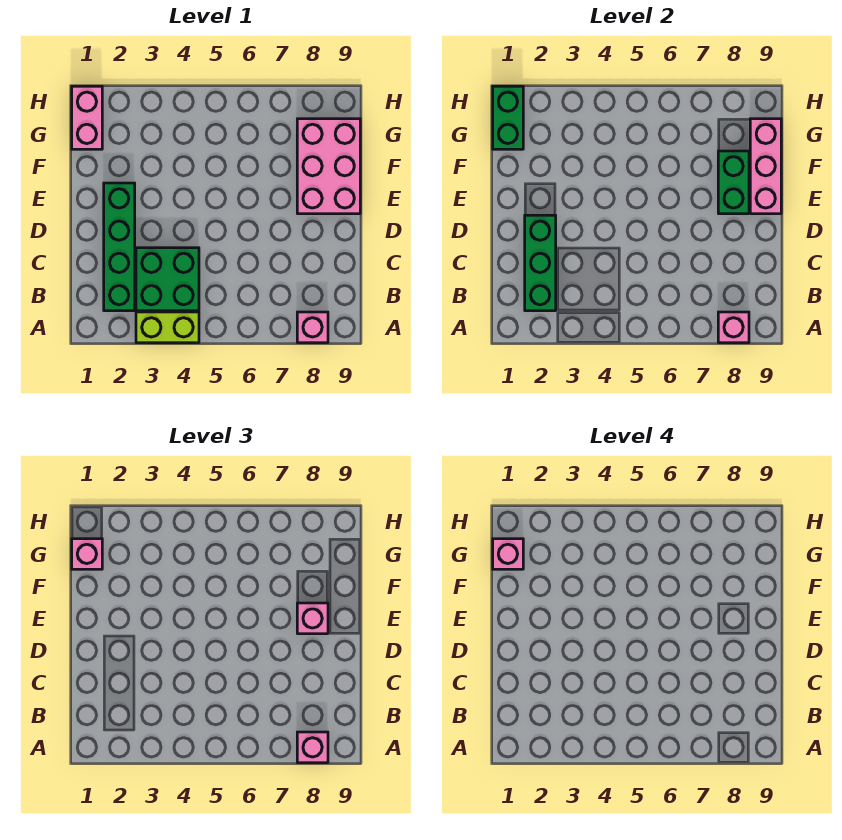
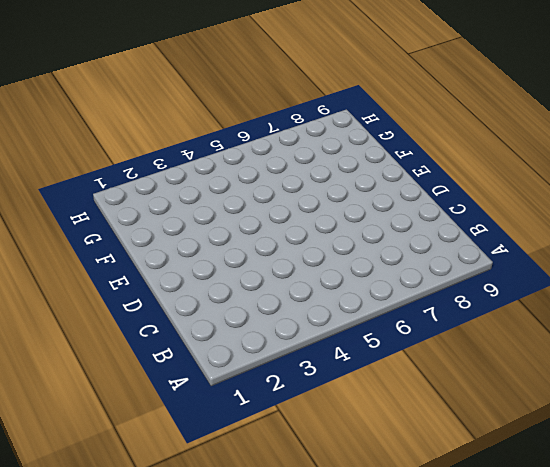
none -> lime 1x2 brick [136,312,199,343]
none -> pink 1x1 brick [297,312,328,343]
none -> green 1x4 brick [104,183,135,311]

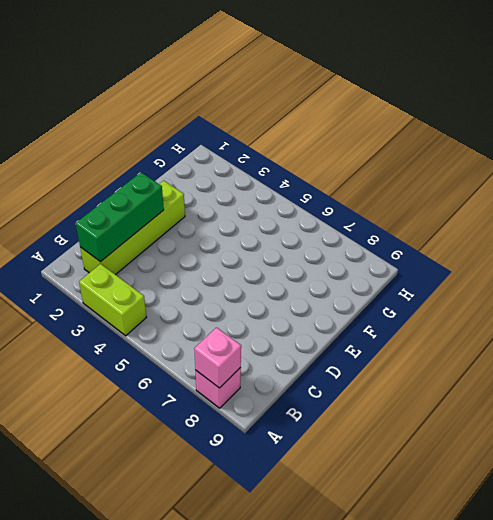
lime 1x4 brick [80,181,185,275] -> green 1x4 brick [104,183,135,311]
none -> green 2x2 brick [136,248,199,311]
none -> pink 2x3 brick [297,119,360,214]
none -> pink 1x2 brick [72,86,102,149]

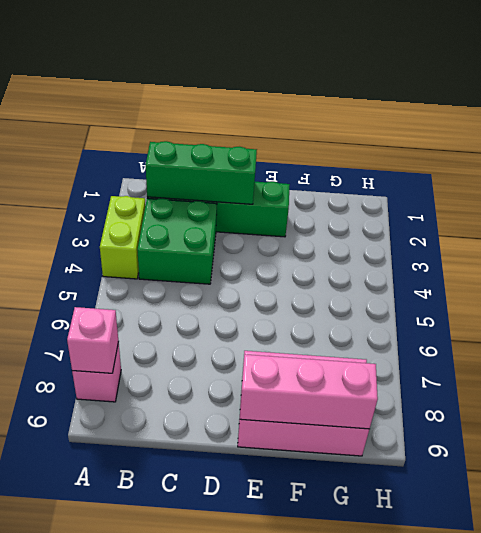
none -> pink 1x2 brick [72,86,102,149]
none -> green 1x2 brick [718,151,749,214]
none -> green 1x2 brick [493,86,523,149]

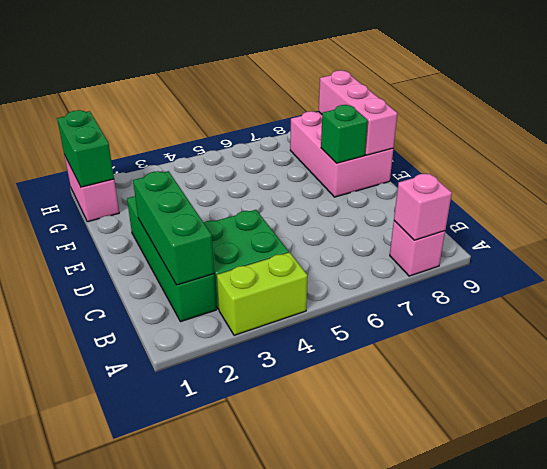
green 1x1 brick [321,105,368,163] -> green 1x2 brick [718,151,749,214]
none -> pink 1x1 brick [297,732,328,763]
none -> pink 1x1 brick [297,603,328,634]
none -> pink 1x1 brick [72,539,102,569]

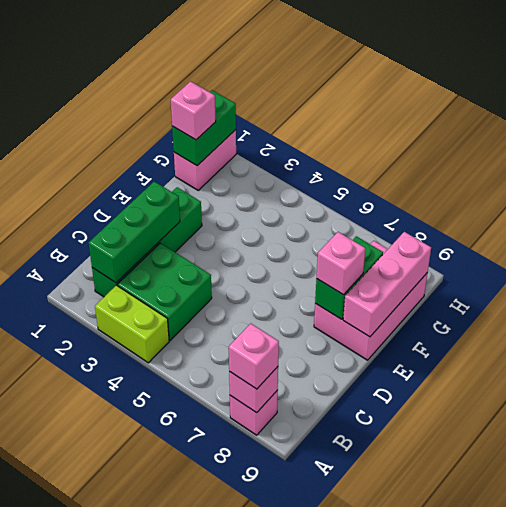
none -> pink 1x1 brick [493,539,523,569]

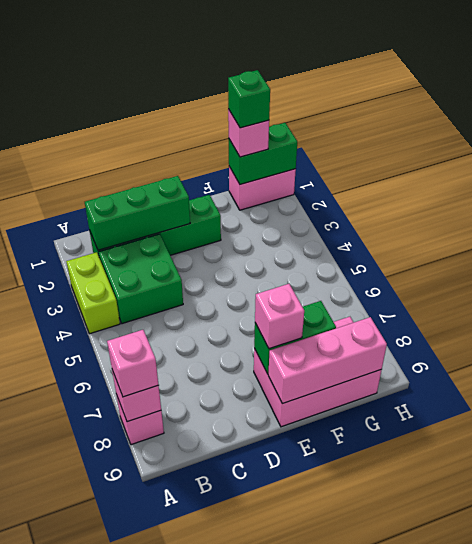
green 1x1 brick [228,70,270,128] -> pink 1x1 brick [493,539,523,569]

